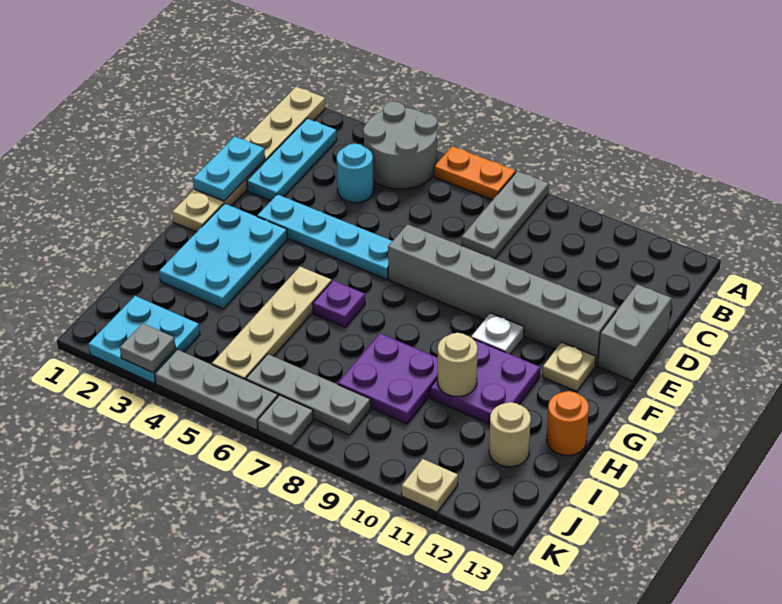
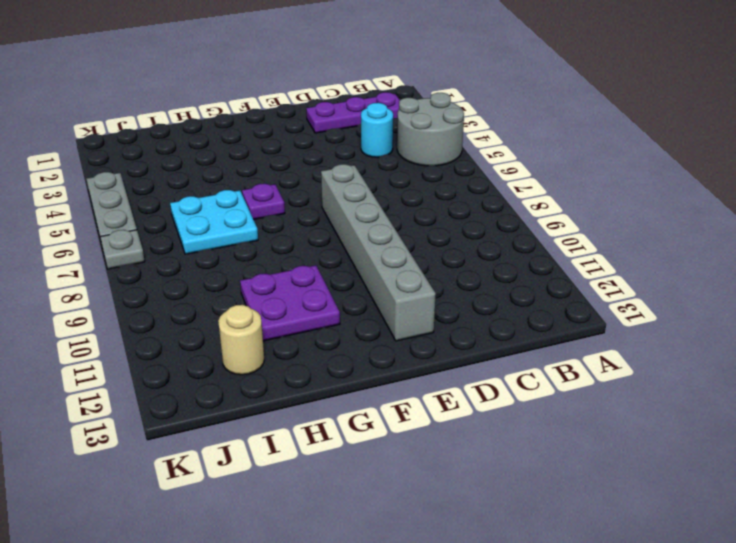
purple 1x3 plate [306,92,400,133] -> cyan 1x3 plate [247,119,337,201]
cyan 2x2 plate [170,190,258,254] -> cyan 2x2 plate moved to [89,296,200,383]
none -> tan 1x6 plate [172,87,325,232]
none -> orange 1x2 plate [434,146,516,200]
none -> grey 1x3 plate [462,171,549,259]

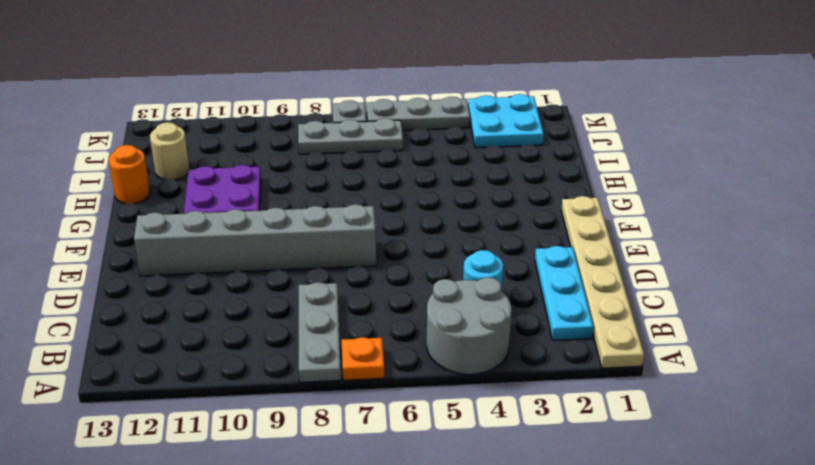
orange 1x1 plate [342,337,384,380] -> orange 1x2 plate [434,146,516,200]
none -> grey 1x2 brick [598,284,672,381]
none -> cyan 1x4 plate [257,194,392,279]
none -> cyan 2x3 plate [159,204,287,309]

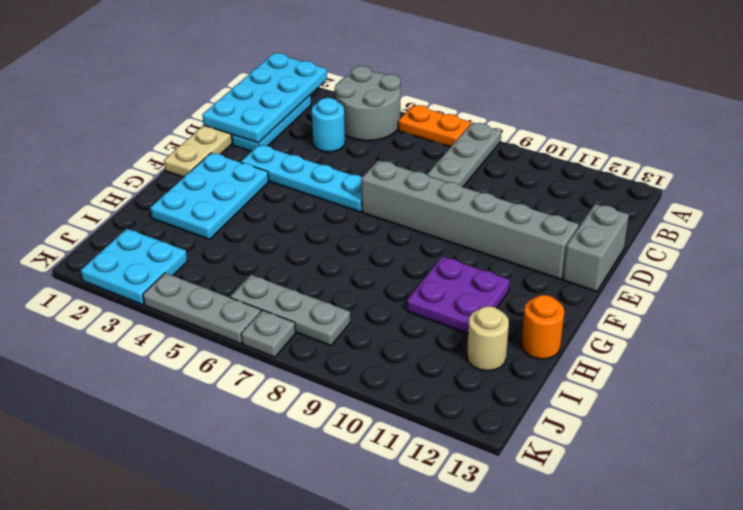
cyan 2x4 plate [202,53,327,143] -> cyan 1x2 plate [193,136,265,201]
none -> white 1x1 plate [471,313,524,354]
none -> tan 1x1 plate [542,342,596,392]
none -> tan 1x4 plate [212,267,332,380]

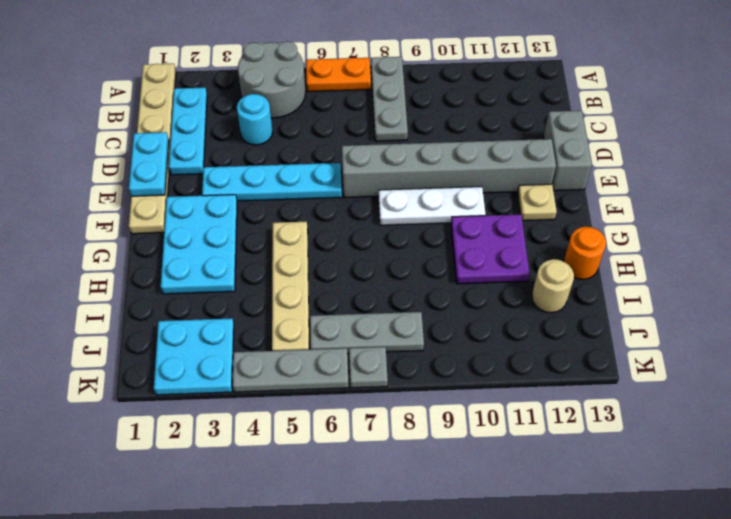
white 1x3 plate [379,187,485,225] -> white 1x1 plate [471,313,524,354]
none -> purple 1x1 plate [313,280,365,327]
none -> purple 2x2 plate [338,333,438,424]
none -> tan 1x1 plate [402,459,458,512]

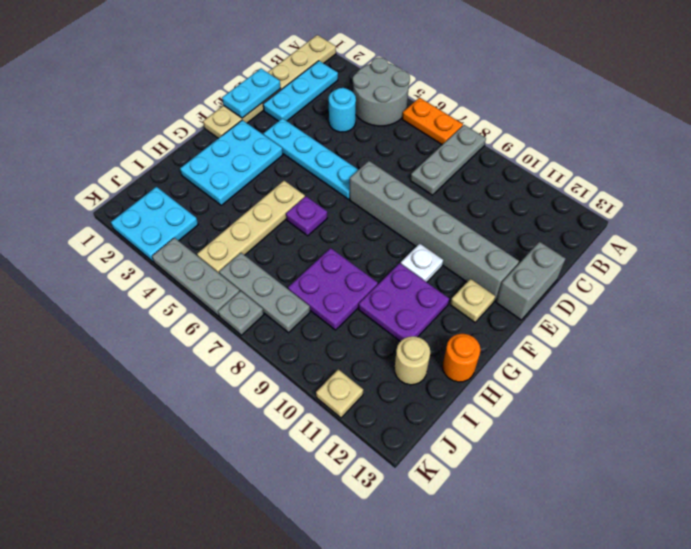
none -> tan 1x1 round brick [438,333,478,397]
none -> grey 1x1 plate [120,323,175,372]

